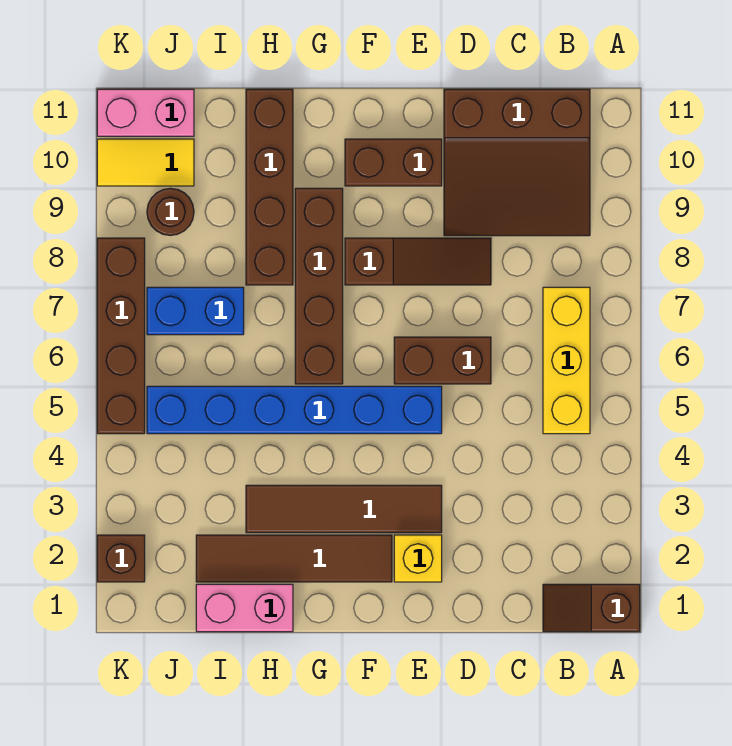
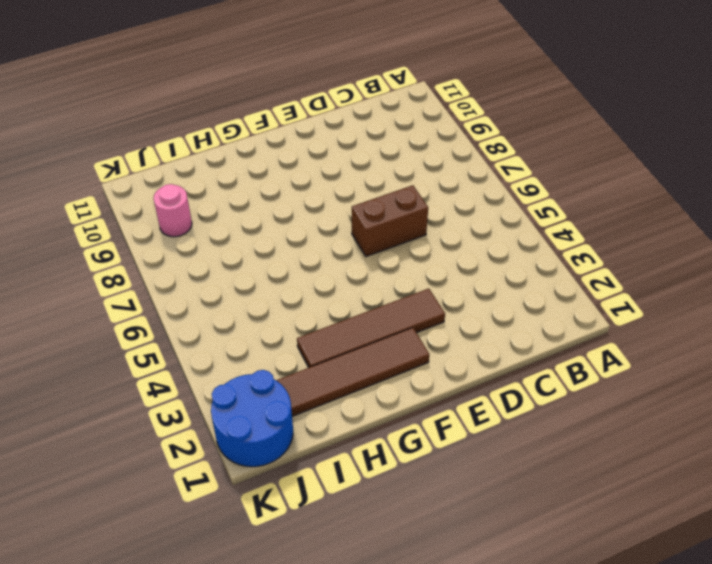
blue 2x2 round brick [211,370,293,467] -> brown 1x1 brick [97,535,145,582]
pink 1x1 round brick [153,184,192,237] -> brown 1x1 round brick [147,188,194,235]
none -> brown 1x2 slope [543,584,640,632]
none -> yellow 1x3 brick [543,287,590,434]
none -> brown 3x3 slope [444,89,590,236]

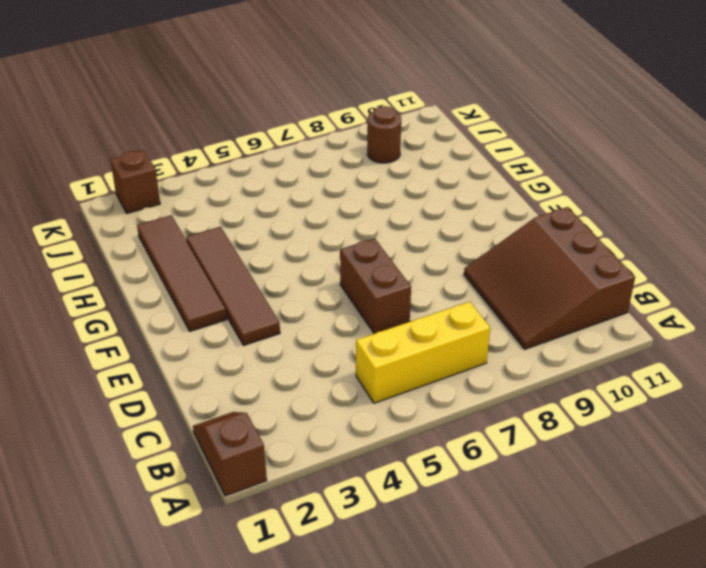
none -> brown 1x3 slope [345,238,491,285]
none -> yellow 1x1 brick [394,535,442,582]
none -> blue 1x6 brick [147,386,442,434]

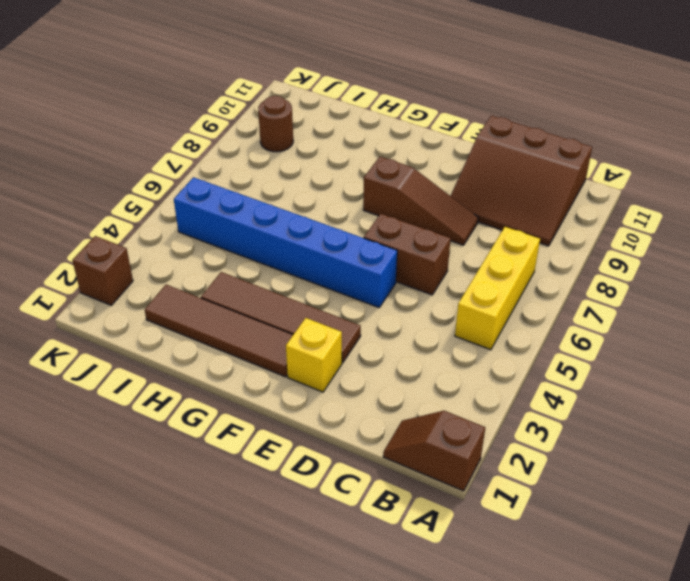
none -> brown 1x2 brick [345,139,442,186]
none -> brown 1x4 brick [295,188,343,384]
none -> pink 1x2 brick [196,584,293,632]

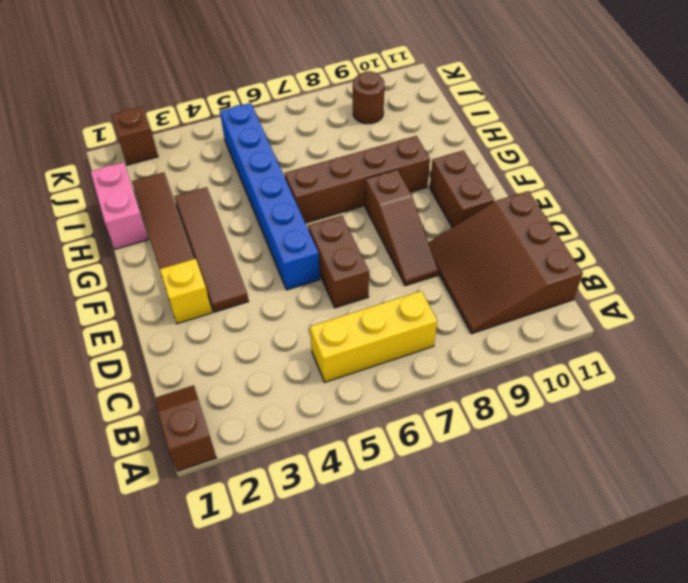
none -> brown 1x4 brick [246,89,293,285]
none -> blue 1x2 brick [147,287,244,335]
none -> yellow 1x2 tile [97,139,194,186]

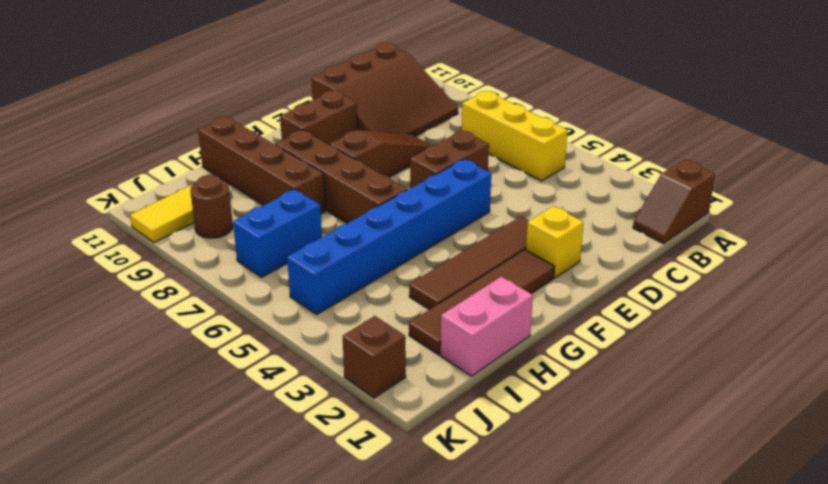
none -> pink 1x2 brick [97,89,194,136]
none -> brown 1x4 brick [97,238,145,434]

